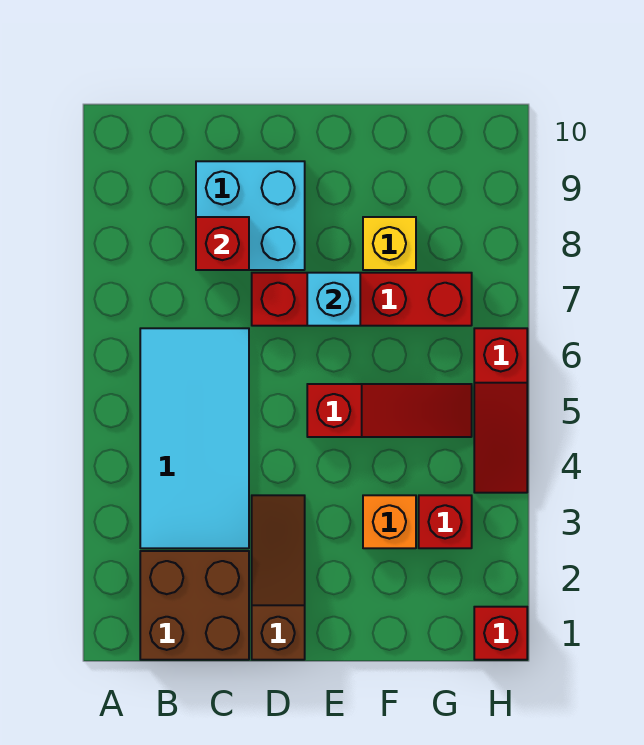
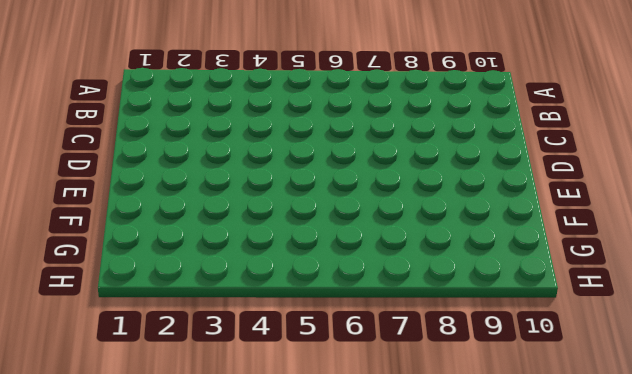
none -> brown 2x2 brick [140,551,249,660]
none -> cyan 2x4 tile [140,328,249,548]
none -> cyan 2x2 brick [196,161,305,270]

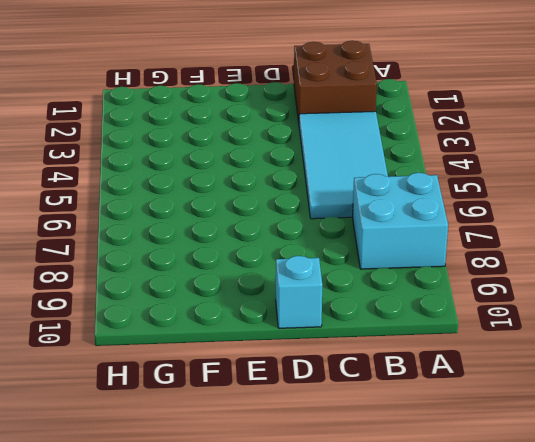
cyan 2x2 brick [353,173,448,269] -> cyan 2x2 brick moved to [196,161,305,270]
cyan 1x1 brick [276,256,322,328] -> cyan 1x1 brick moved to [307,273,360,326]
none -> brown 1x3 slope [252,495,305,660]
none -> red 1x4 brick [252,273,472,326]
none -> red 1x3 slope [307,384,472,437]

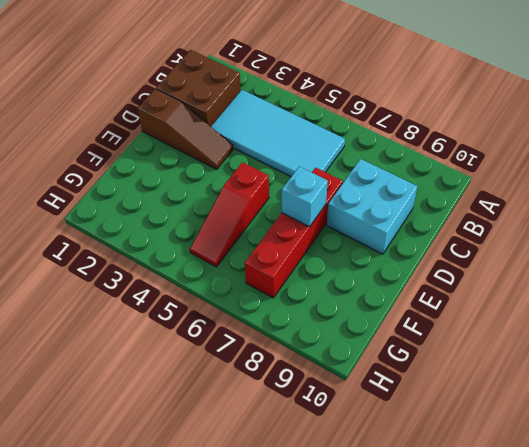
none -> orange 1x1 brick [363,495,416,548]
none -> yellow 1x1 brick [363,217,416,270]
none -> red 1x1 brick [419,495,472,548]

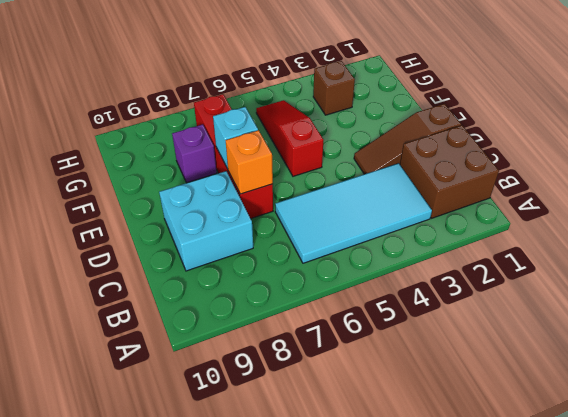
orange 1x1 brick [225,130,273,194] -> orange 1x1 brick moved to [363,495,416,548]
purple 1x1 brick [172,124,217,183] -> yellow 1x1 brick [363,217,416,270]
brown 1x1 brick [313,61,355,115] -> red 1x1 brick [419,495,472,548]
none -> red 1x1 brick [474,607,527,660]
none -> red 1x3 slope [474,328,527,493]
none -> red 1x1 brick [196,217,249,270]

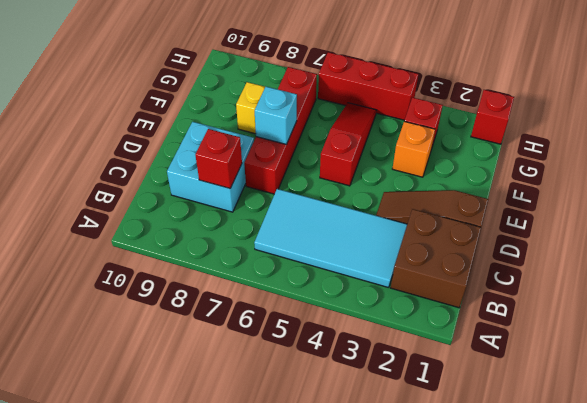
red 1x3 brick [318,52,418,120] -> red 1x3 slope [474,328,527,493]

